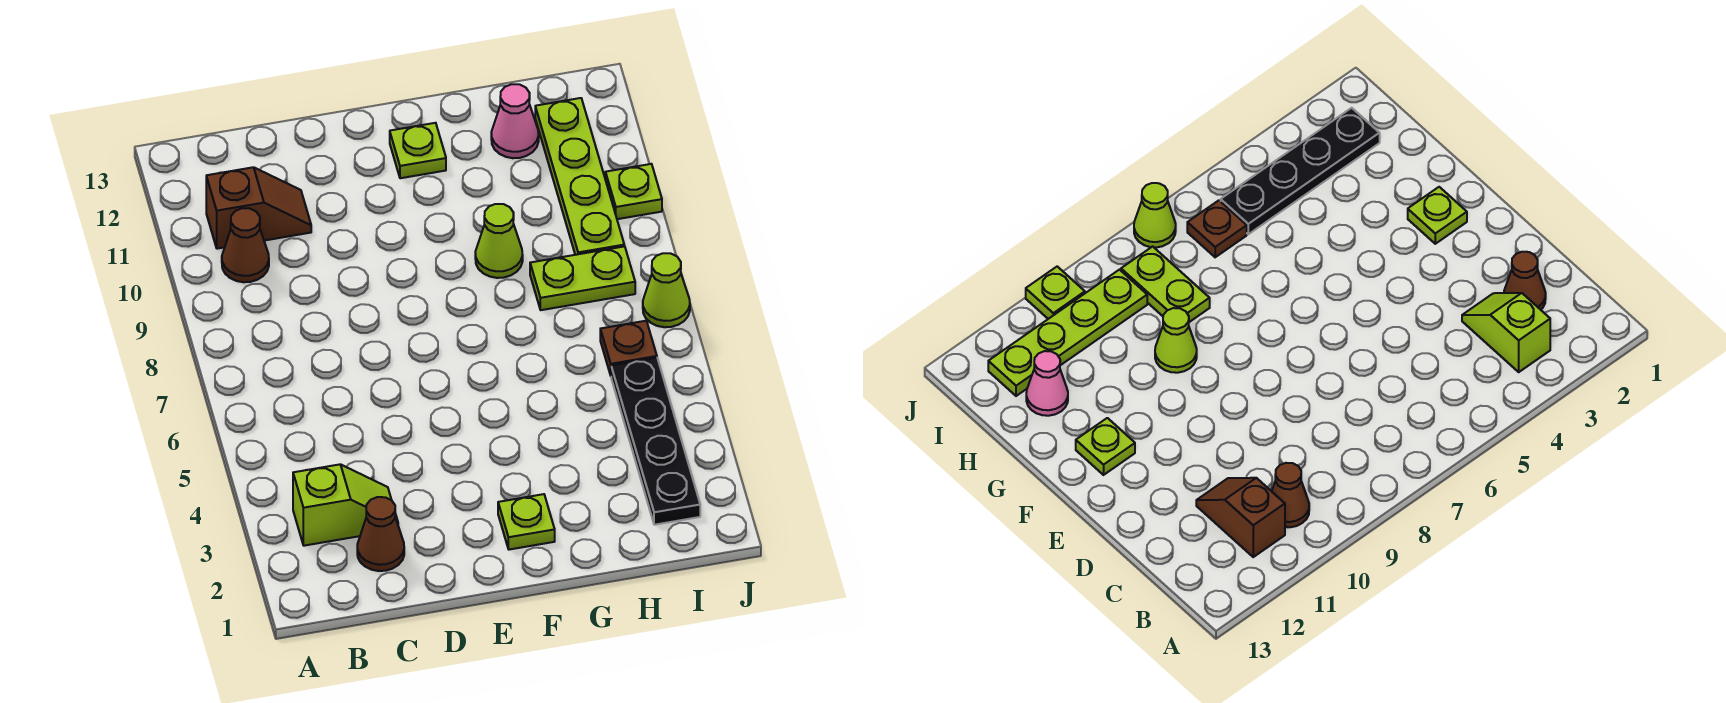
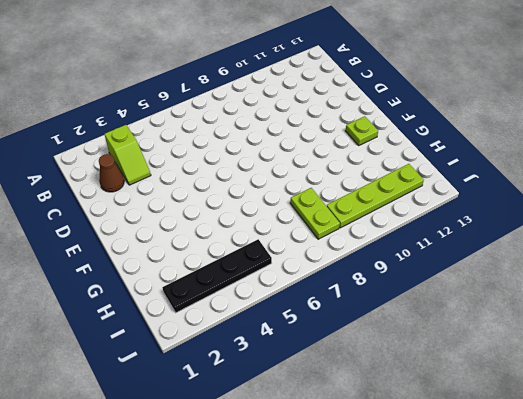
none -> brown 1x1 cone [222,208,269,282]
none -> brown 1x2 slope [206,167,311,249]
none -> lime 1x1 plate [498,494,555,550]

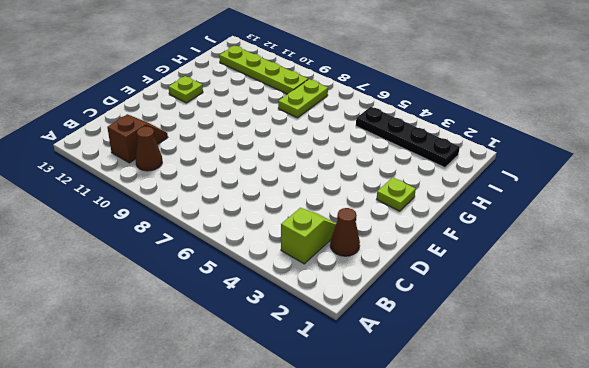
none -> lime 1x1 cone [475,204,523,278]
none -> pink 1x1 cone [491,84,539,158]
none -> brown 1x1 plate [600,321,657,375]

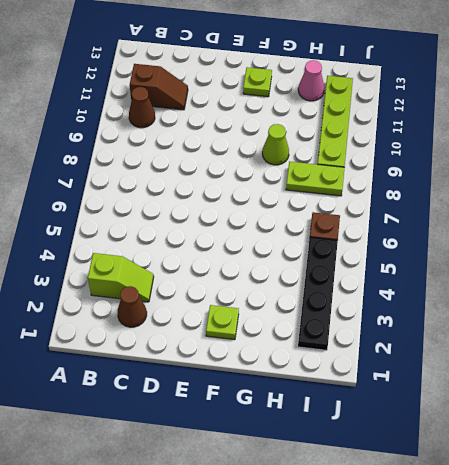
none -> lime 1x1 cone [643,253,690,327]
none -> lime 1x1 plate [605,164,662,219]

